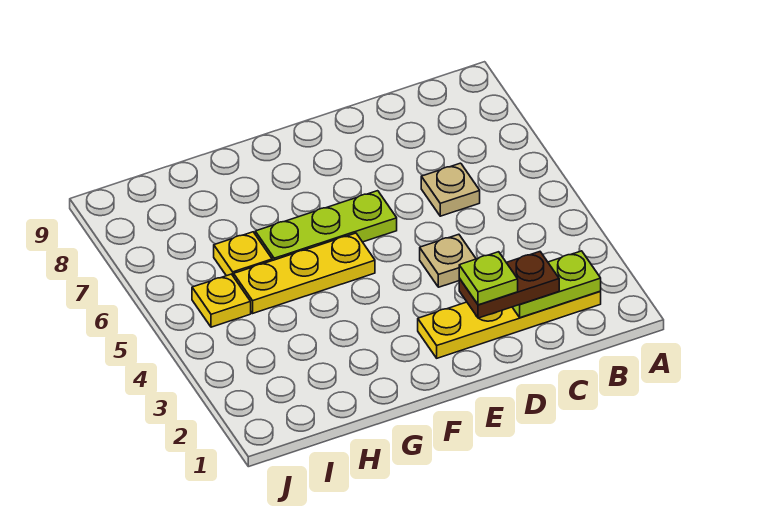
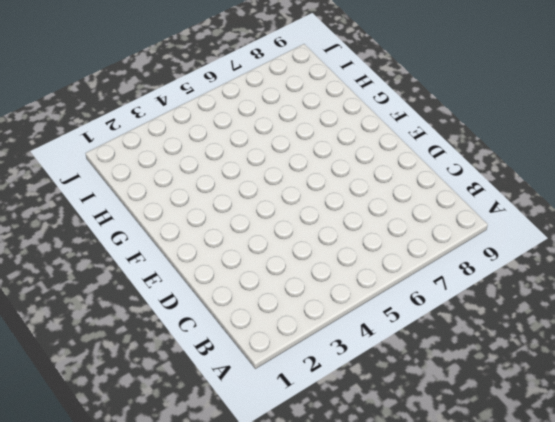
none -> yellow 1x4 plate [418,291,601,358]
none -> tan 1x1 plate [421,163,480,216]

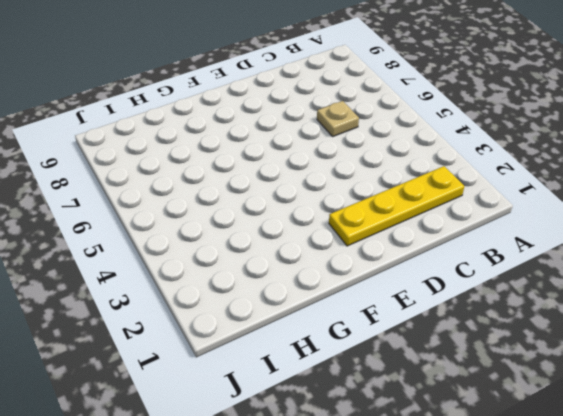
none -> tan 1x1 plate [420,234,476,287]
none -> lime 1x3 plate [255,191,397,260]

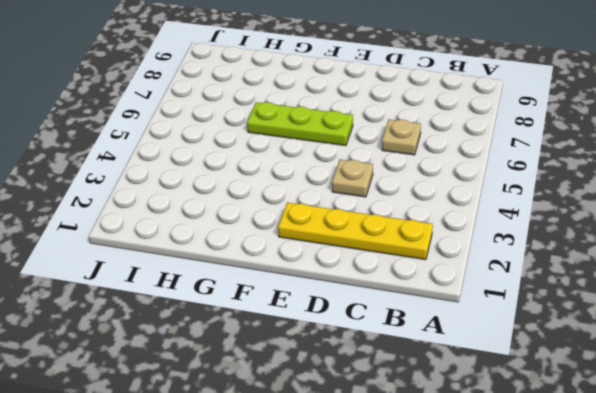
none -> yellow 1x3 plate [234,233,375,313]
none -> yellow 1x1 plate [214,232,272,277]

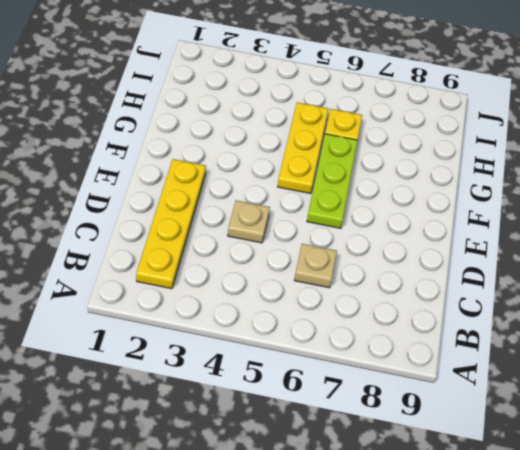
none -> yellow 1x1 plate [192,274,251,327]
none -> lime 1x2 plate [512,251,601,318]

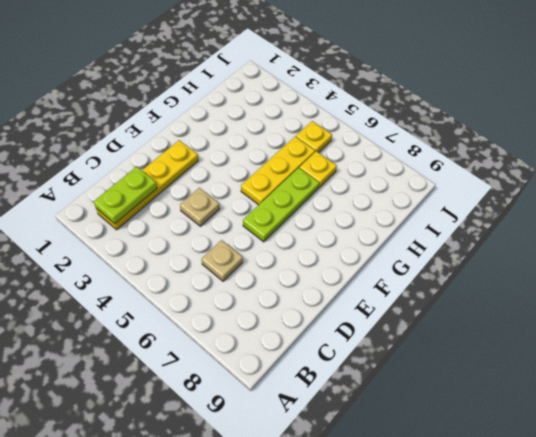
none -> brown 1x2 plate [459,252,559,318]
none -> lime 1x1 plate [459,252,518,305]

